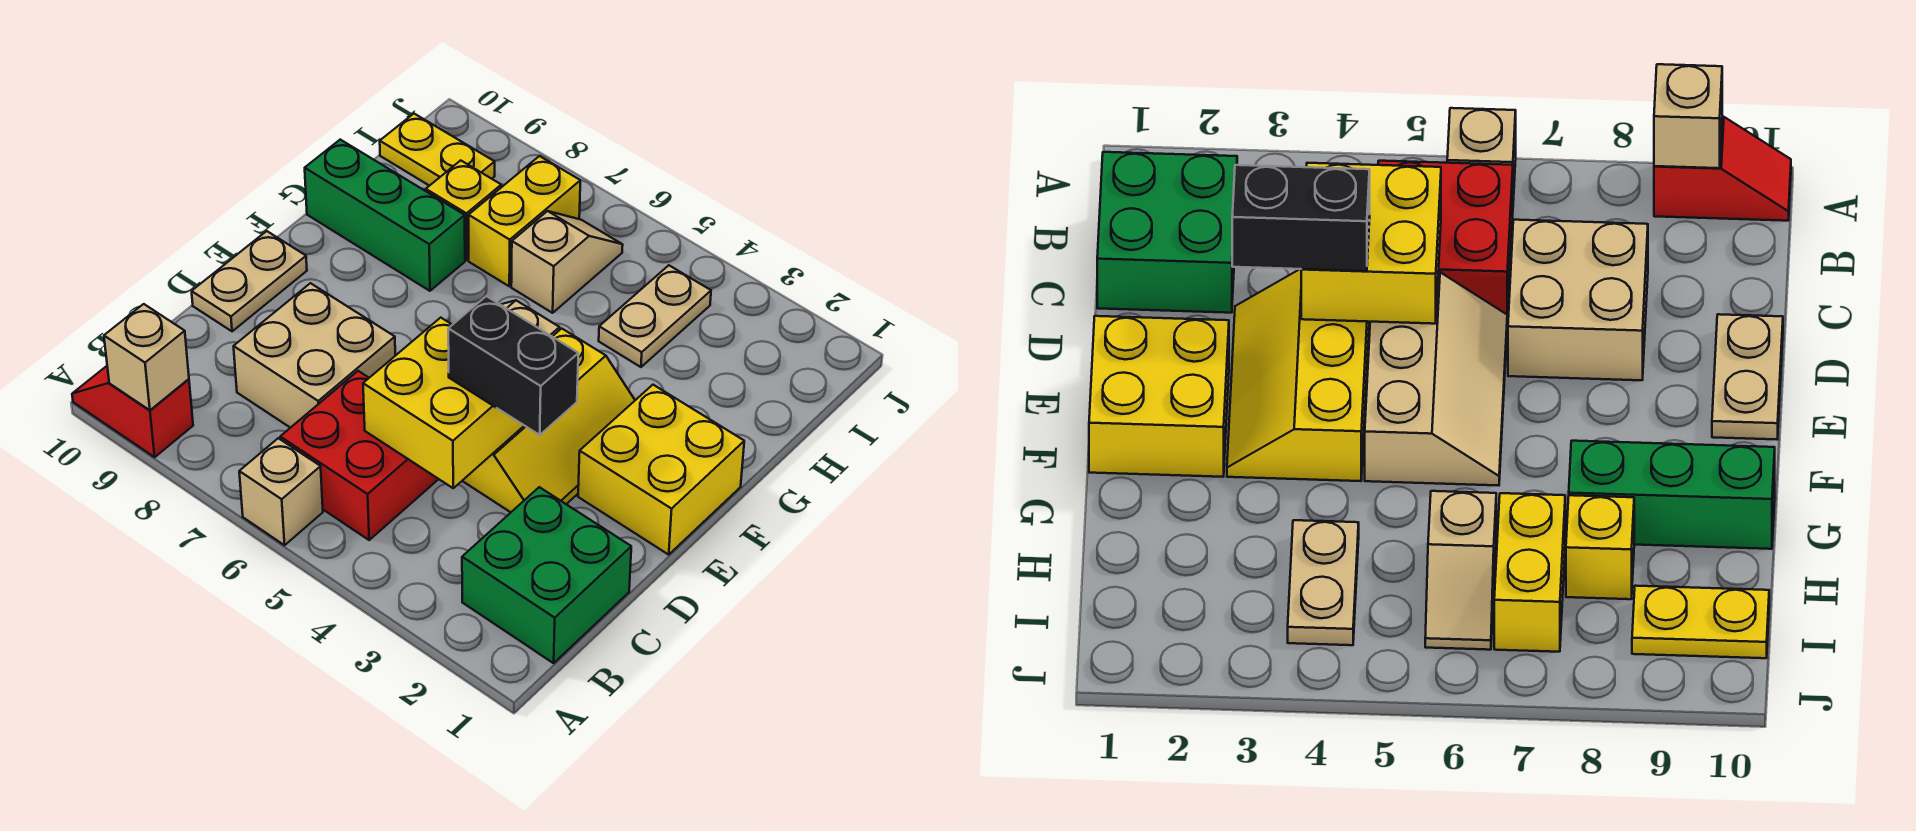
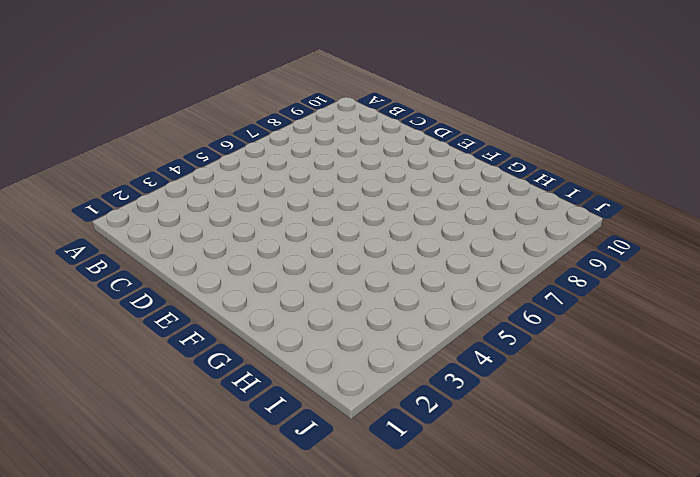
none -> tan 1x1 brick [239,438,323,545]
none -> red 1x2 slope [72,366,193,457]
none -> green 2x2 brick [462,487,631,663]

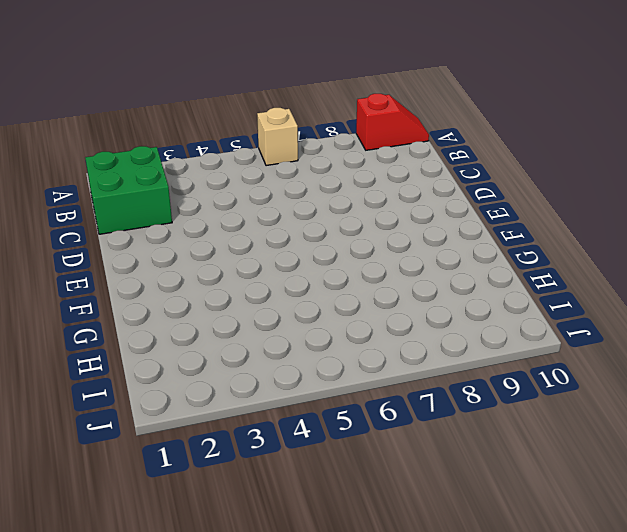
none -> red 2x2 brick [280,371,438,540]
none -> tan 2x2 brick [234,283,395,428]
none -> yellow 2x3 slope [462,329,635,512]

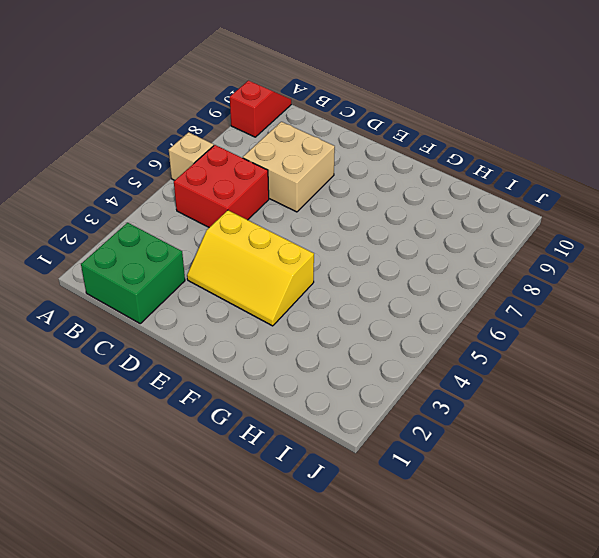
none -> tan 2x3 slope [1365,272,1507,486]
none -> tan 1x2 plate [192,231,307,331]
none -> yellow 2x2 brick [578,385,744,555]

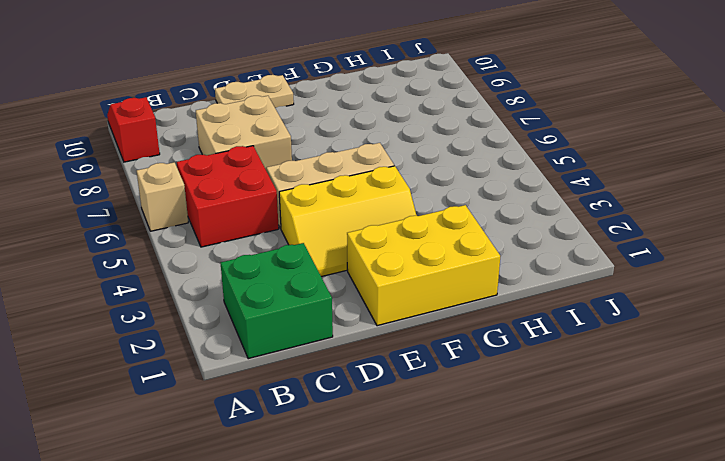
yellow 2x3 brick [347,205,500,326] -> yellow 2x2 brick [578,385,744,555]
none -> green 1x3 brick [305,140,465,291]
none -> tan 1x2 plate [599,265,711,367]
none -> tan 1x2 slope [511,211,623,313]

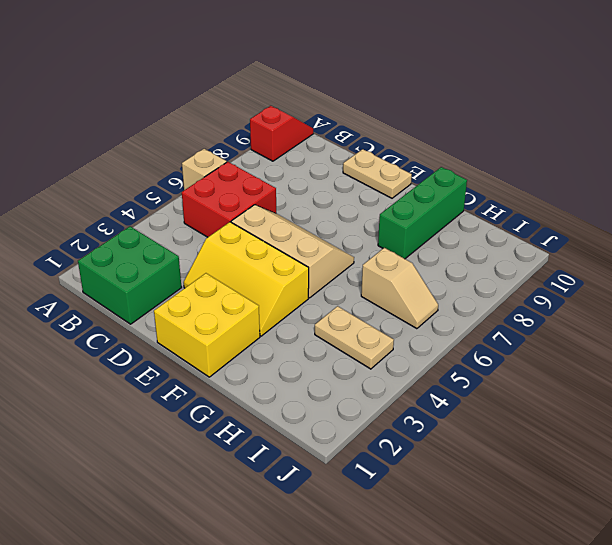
none -> tan 2x2 brick [234,283,395,428]
none -> yellow 1x2 brick [469,156,580,286]
none -> yellow 1x1 brick [426,160,501,260]

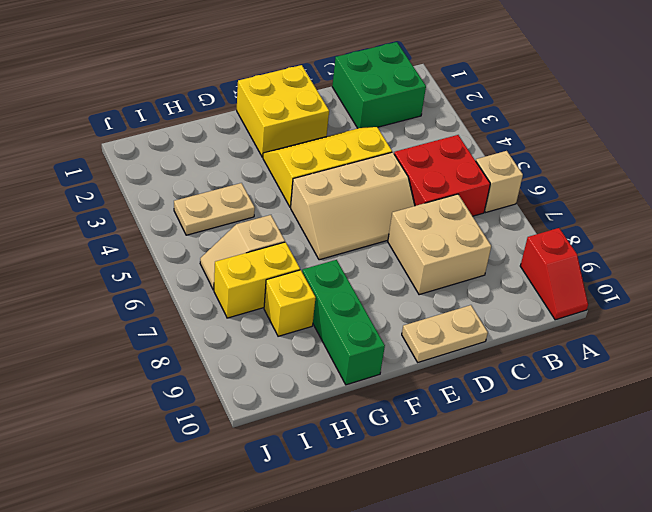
none -> yellow 1x2 plate [380,114,495,186]
none -> tan 1x1 brick [104,304,189,410]
none -> yellow 2x2 brick [363,318,524,488]

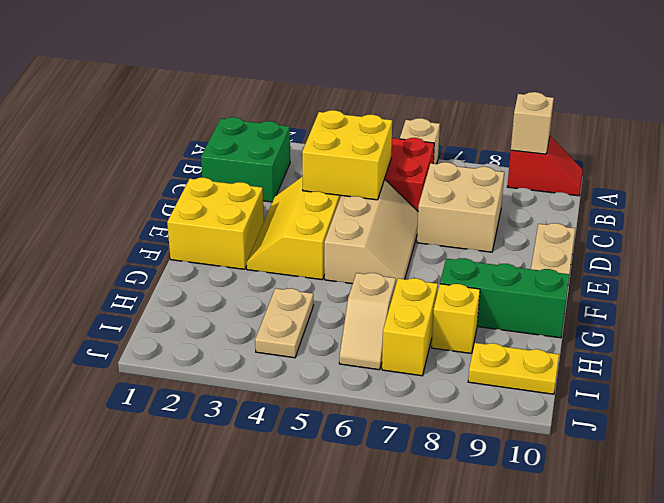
none -> black 1x2 brick [448,296,578,435]

